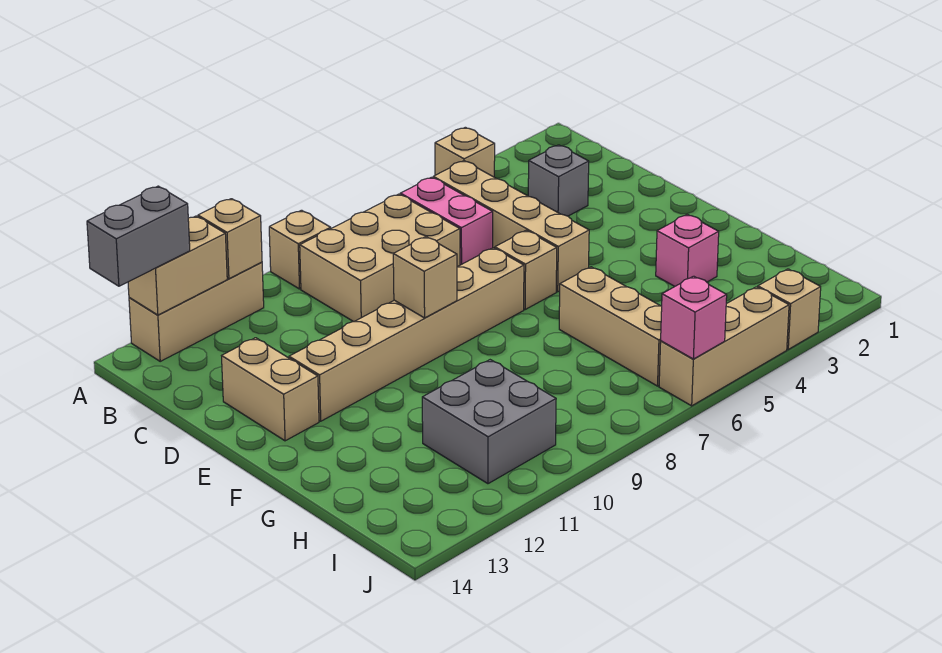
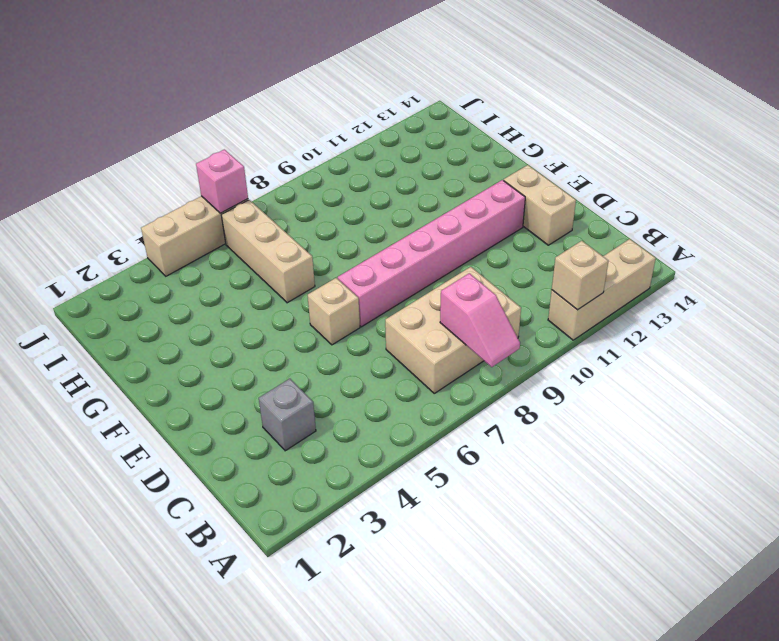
pink 1x2 slope [440,273,520,367] -> none
pink 1x6 brick [338,180,525,327] -> tan 1x6 brick [289,248,524,421]
none -> tan 1x1 brick [435,127,495,177]
none -> tan 1x1 brick [269,210,331,289]
none -> tan 1x4 brick [433,161,589,292]

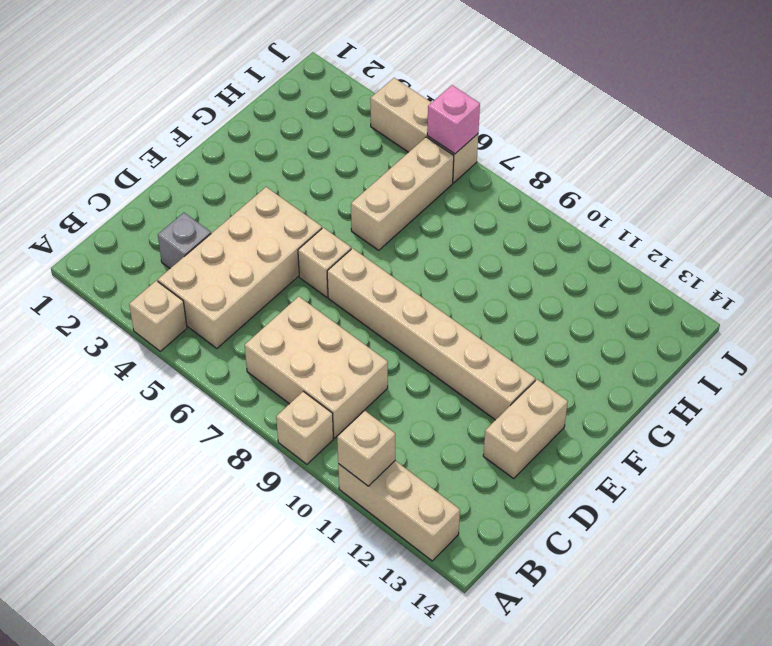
tan 2x4 brick [158,187,322,348] -> tan 1x4 brick [433,161,589,292]
none -> pink 1x2 brick [400,177,493,265]
none -> pink 1x1 brick [656,214,719,287]
none -> grey 2x2 brick [422,360,556,484]

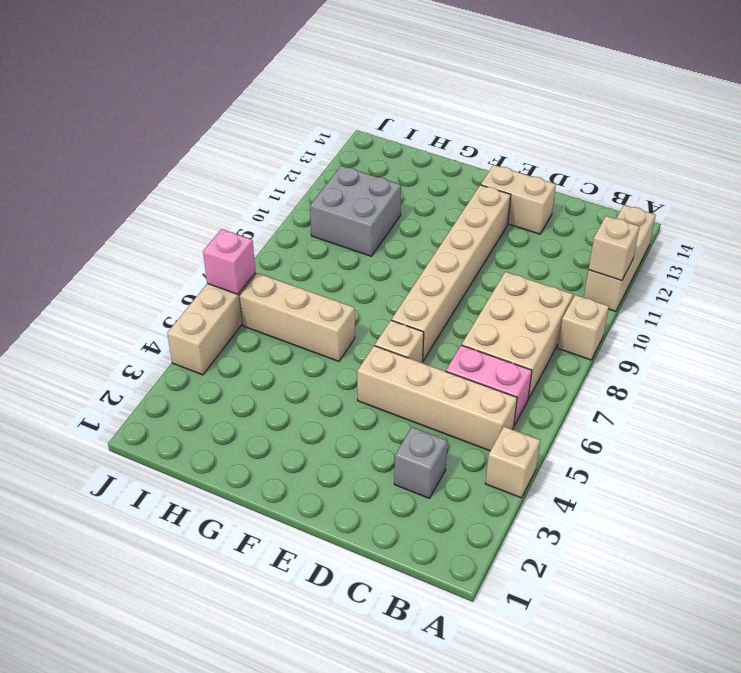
none -> pink 1x1 brick [656,214,719,287]
none -> tan 1x1 brick [758,269,821,349]
none -> tan 1x2 brick [128,216,227,315]

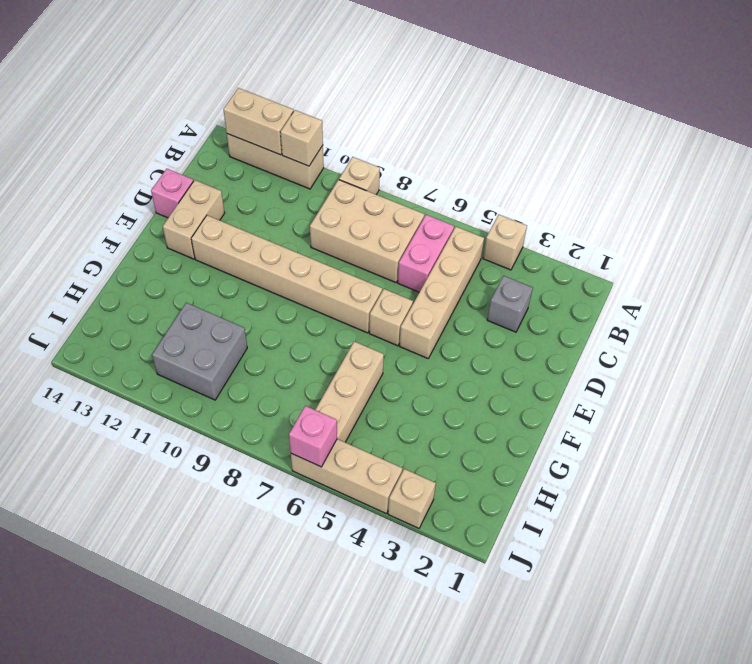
pink 1x1 brick [151,169,193,218] -> pink 1x1 brick moved to [656,214,719,287]
none -> tan 1x1 brick [393,237,457,318]
none -> grey 1x2 brick [87,186,190,286]

